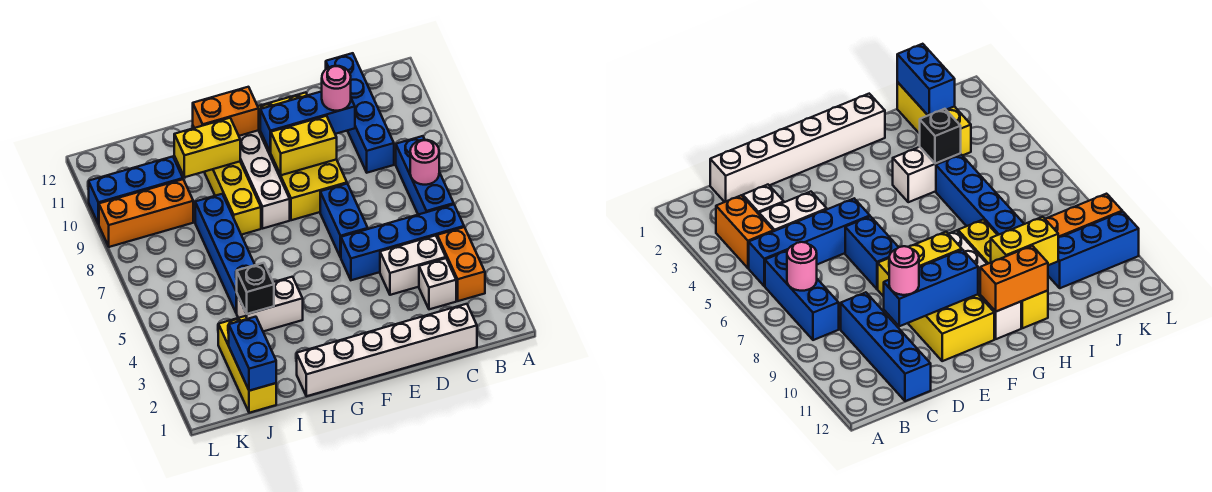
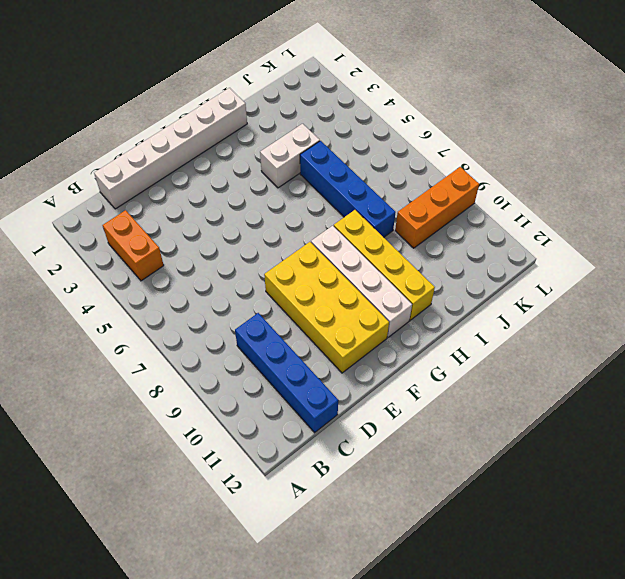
none -> blue 1x4 brick [341,204,464,280]
none -> blue 1x3 brick [396,136,454,215]
none -> white 1x1 brick [419,258,456,309]

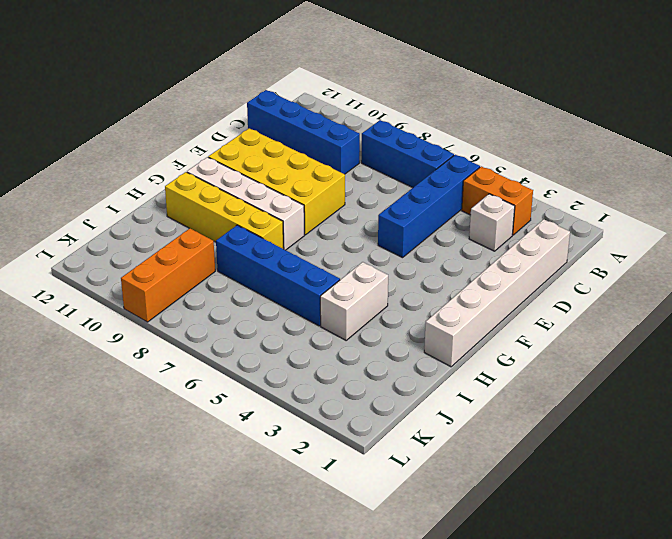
none -> white 1x2 brick [380,235,446,295]
none -> blue 1x2 brick [320,184,368,257]
none -> yellow 1x3 brick [218,316,276,413]

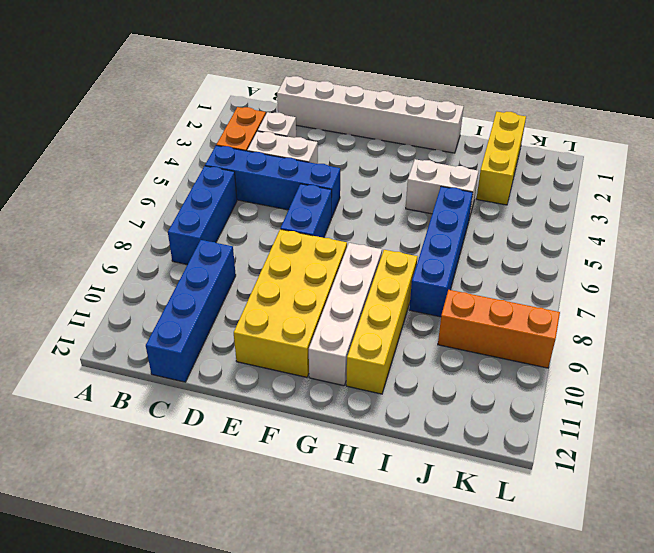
none -> blue 1x3 brick [89,157,183,224]
none -> pink 1x1 round brick [410,140,439,185]
none -> blue 1x3 brick [260,91,355,152]

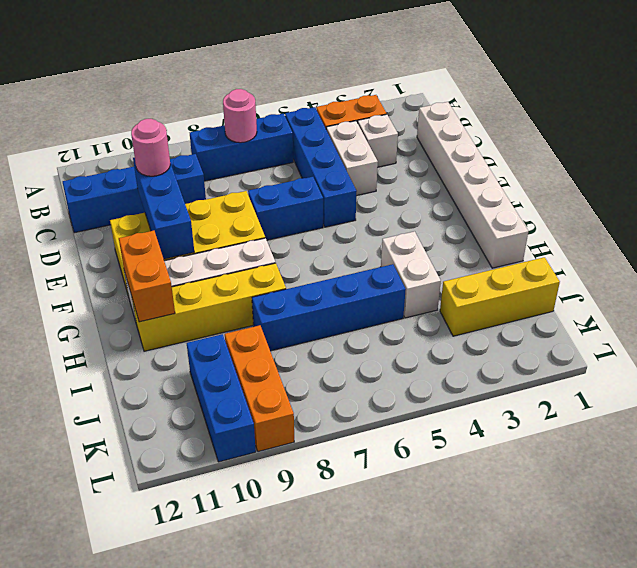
none -> yellow 1x2 brick [270,116,337,175]
none -> yellow 1x2 brick [174,118,240,177]
none -> black 1x1 brick [237,263,274,314]

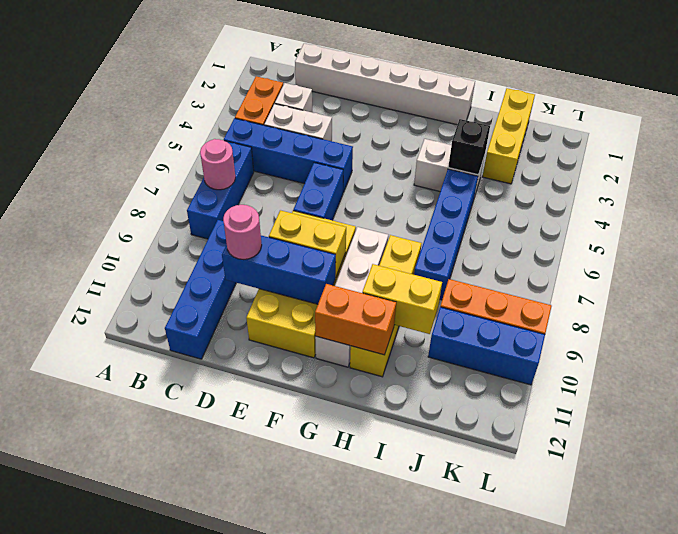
none -> blue 1x2 brick [229,317,276,391]

